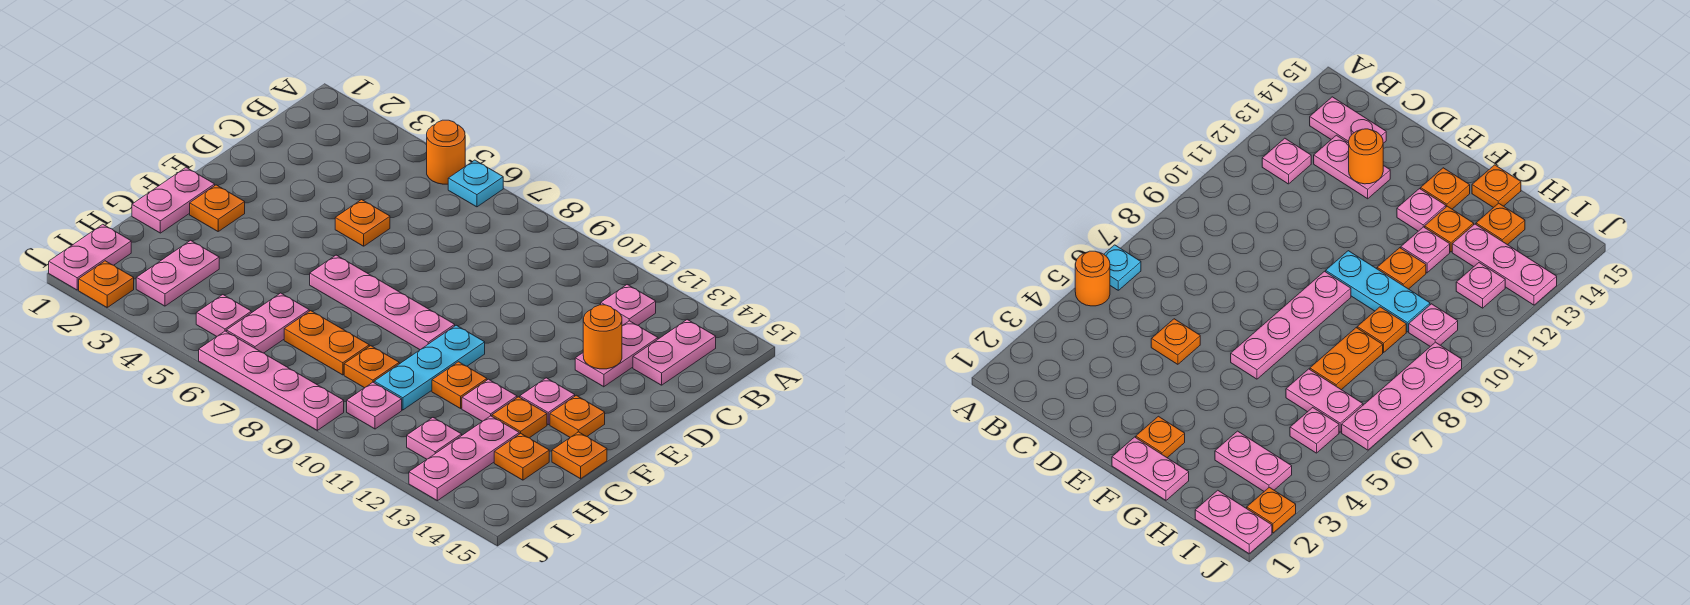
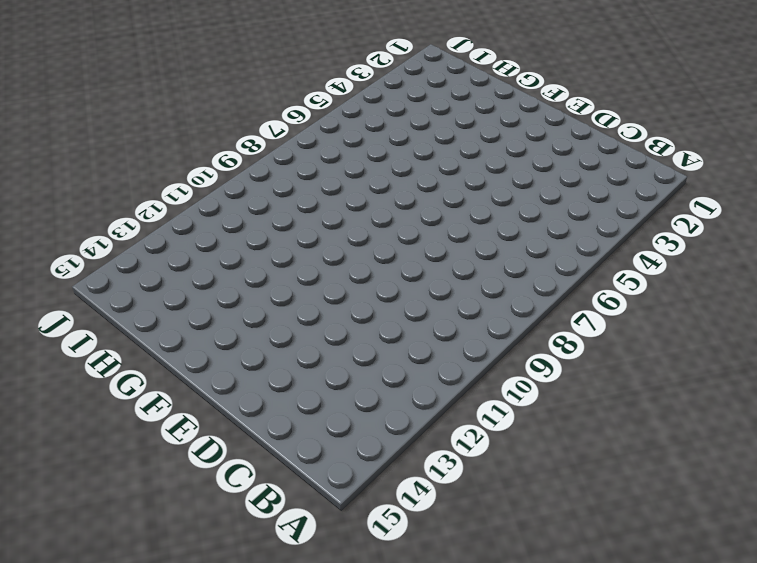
none -> orange 1x1 round brick [427,120,465,184]
none -> cyan 1x1 plate [448,160,503,207]
none -> pink 1x1 plate [601,285,656,326]

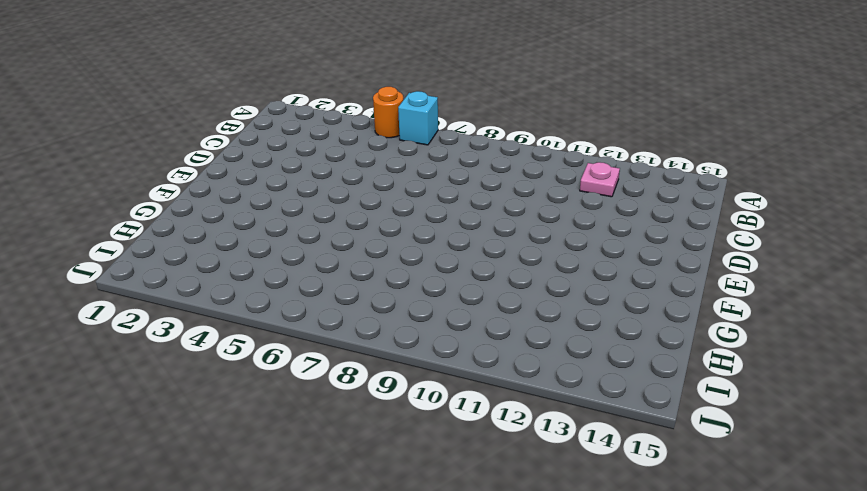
cyan 1x1 brick [398,91,438,145] -> cyan 1x1 plate [448,160,503,207]
none -> pink 1x2 plate [633,320,716,385]
none -> pink 1x2 plate [575,321,658,387]
none -> orange 1x1 plate [335,200,390,246]

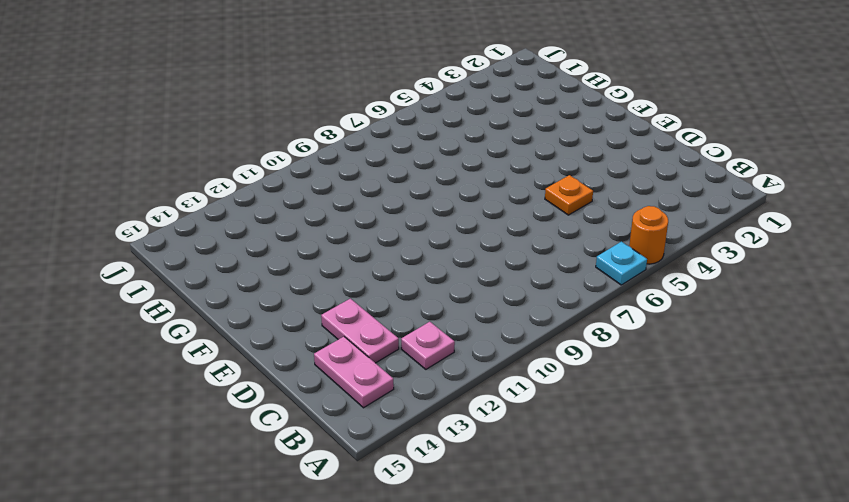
none -> pink 1x2 plate [132,167,215,233]
none -> orange 1x1 plate [190,185,245,231]
none -> pink 1x4 plate [310,255,455,350]

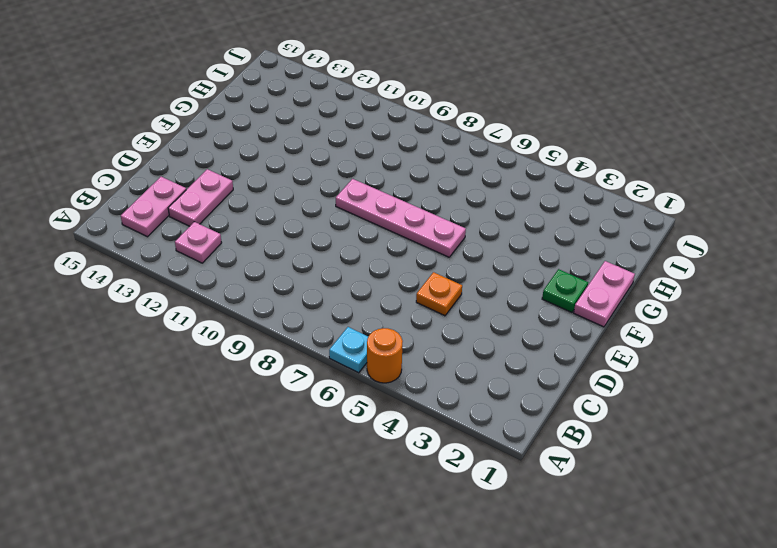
green 1x1 plate [542,269,588,312] -> orange 1x1 plate [190,185,245,231]
none -> cyan 1x3 plate [374,325,485,410]
none -> pink 1x1 plate [520,378,575,425]
none -> orange 1x1 plate [550,395,605,437]

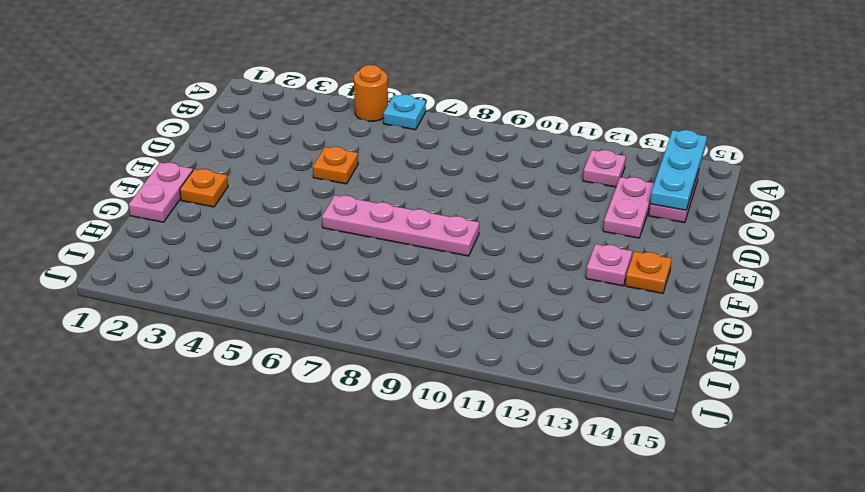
cyan 1x3 plate [650,130,707,210] -> cyan 1x3 plate moved to [374,325,485,410]
none -> orange 1x1 plate [432,362,487,408]
none -> pink 1x1 plate [462,379,517,421]
none -> orange 1x1 plate [492,397,547,438]

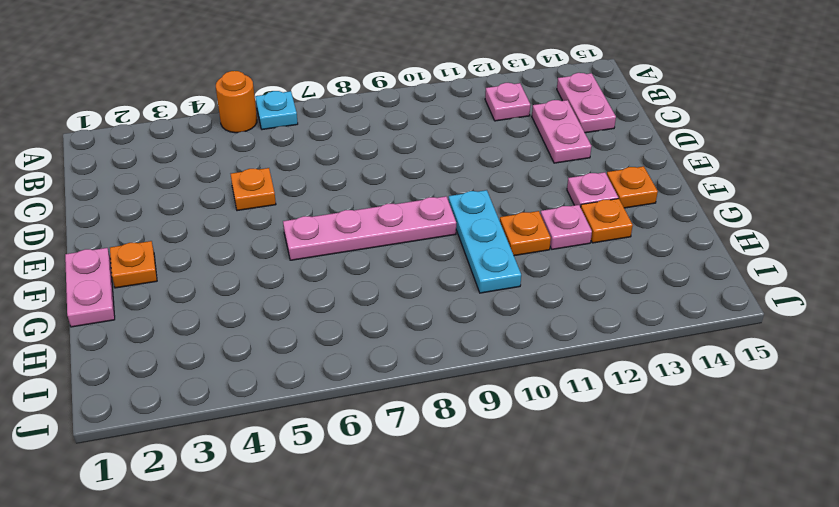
none -> orange 1x1 plate [552,432,607,479]
none -> pink 1x2 plate [136,240,219,306]
none -> pink 1x2 plate [227,293,309,353]

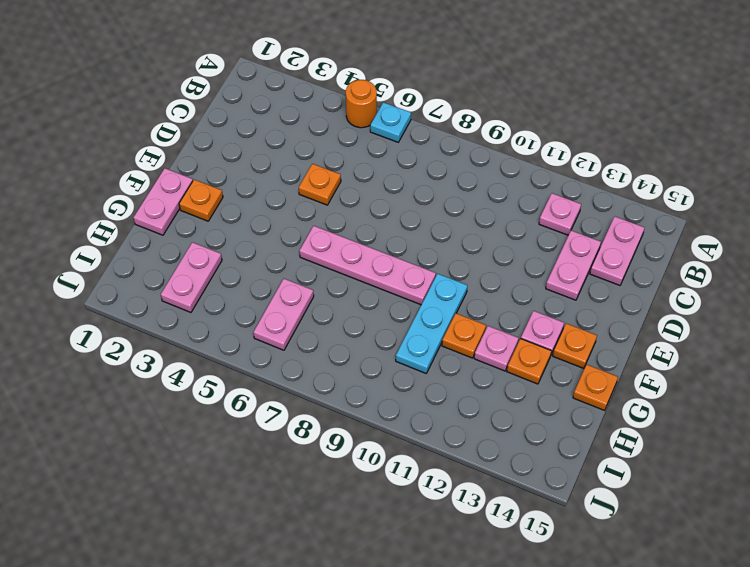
none -> orange 1x2 plate [284,311,369,375]
none -> orange 1x1 plate [344,346,399,388]
none -> pink 1x3 plate [409,416,519,501]

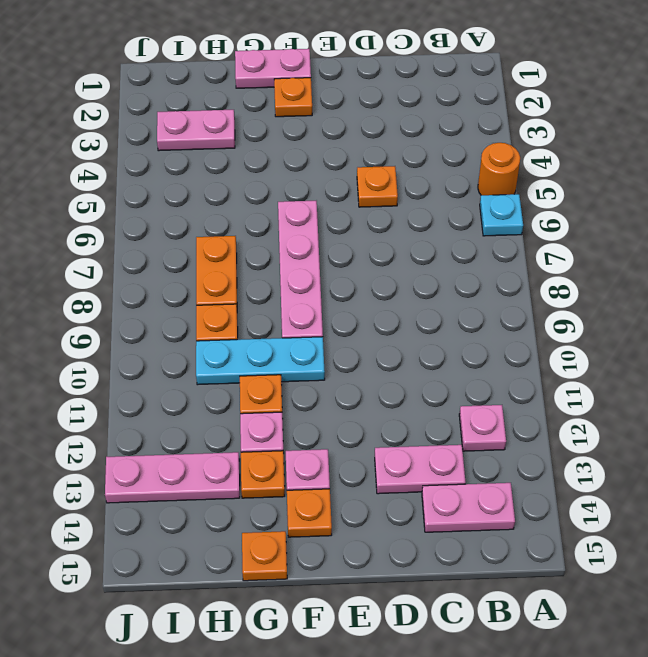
none -> pink 1x2 plate [227,293,309,353]
none -> orange 1x1 plate [494,434,549,480]
none -> pink 1x2 plate [49,224,131,290]

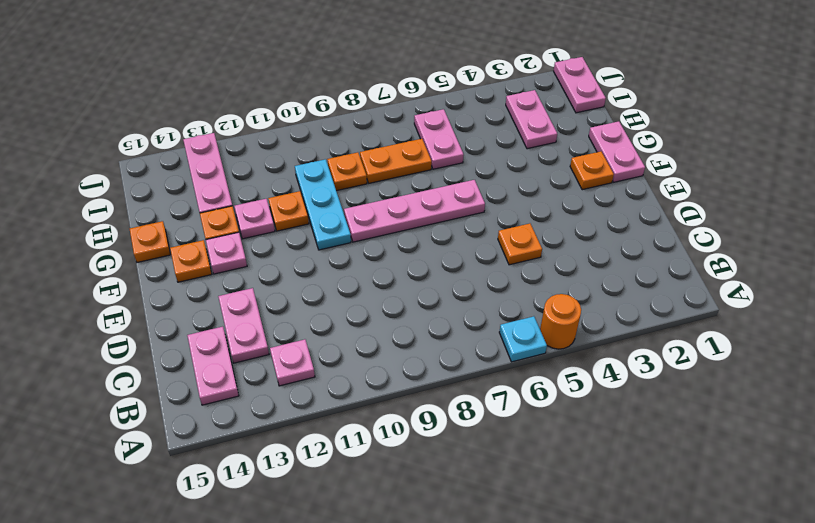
none -> orange 1x1 plate [494,434,549,480]
none -> pink 1x1 plate [196,295,251,336]
none -> pink 1x1 plate [347,382,402,429]

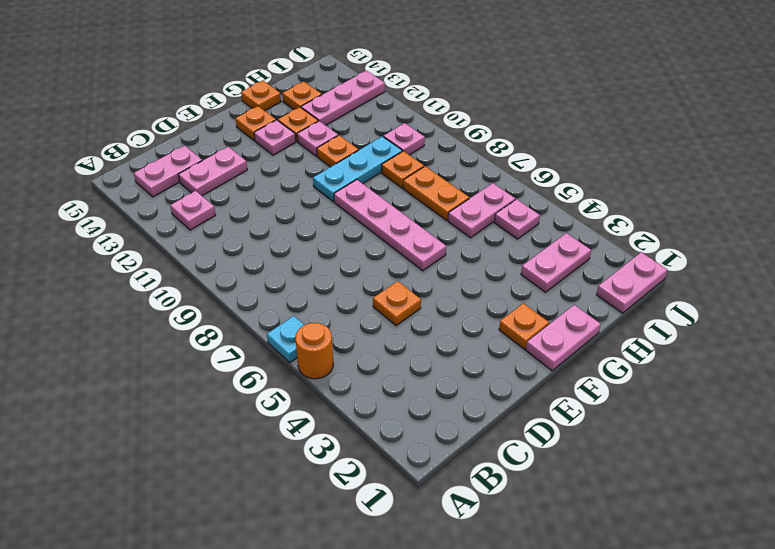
none -> pink 1x1 plate [407,418,462,459]
none -> orange 1x1 plate [79,261,134,307]
none -> pink 1x4 plate [199,331,344,430]

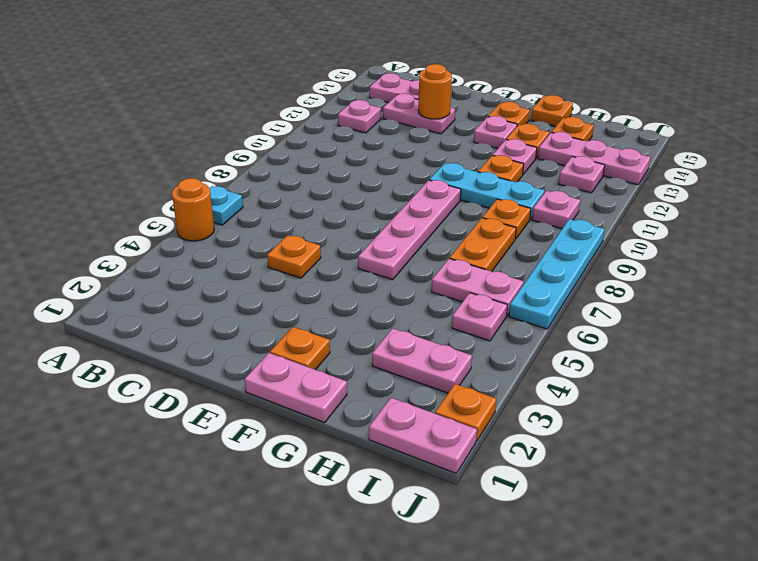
cyan 1x4 plate [509,219,605,329] -> pink 1x4 plate [199,331,344,430]

